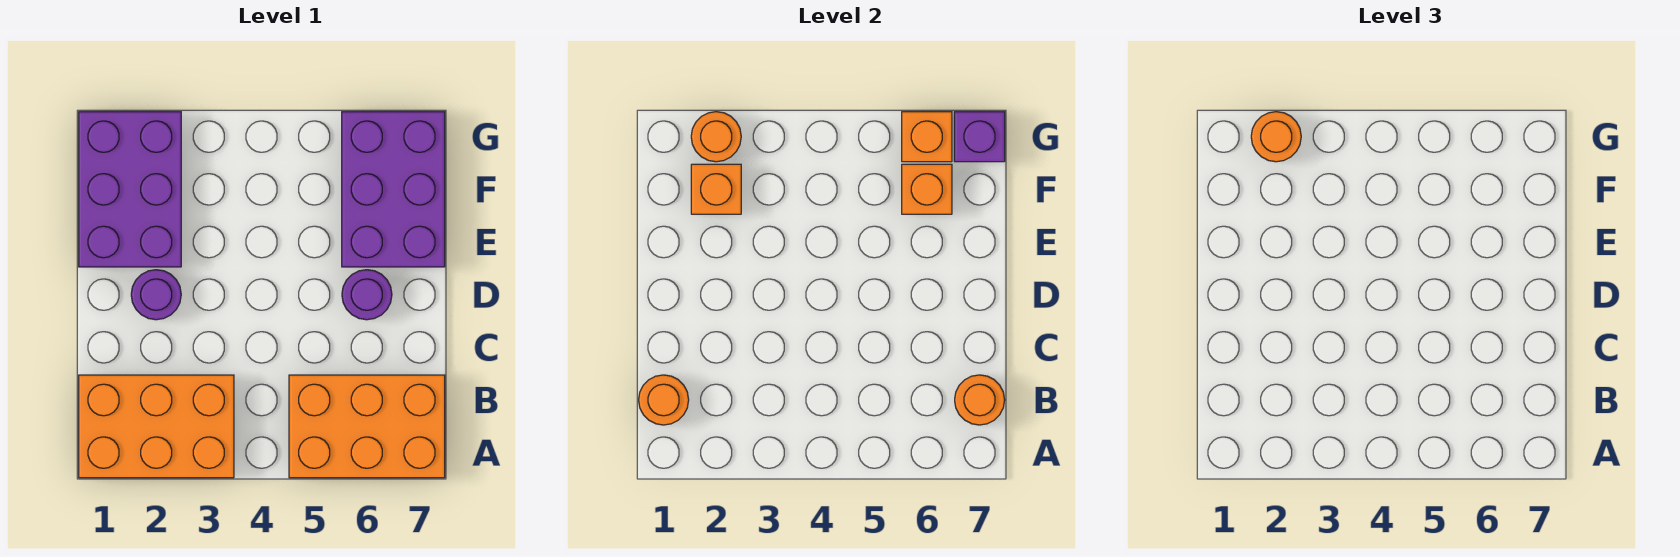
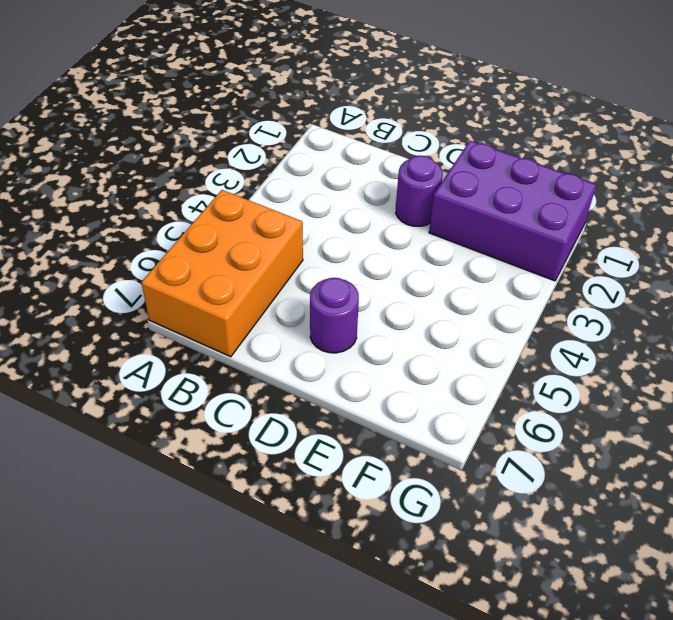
none -> orange 2x3 brick [79,375,234,478]
none -> purple 2x3 brick [342,112,445,267]
none -> orange 1x1 round brick [639,375,689,425]

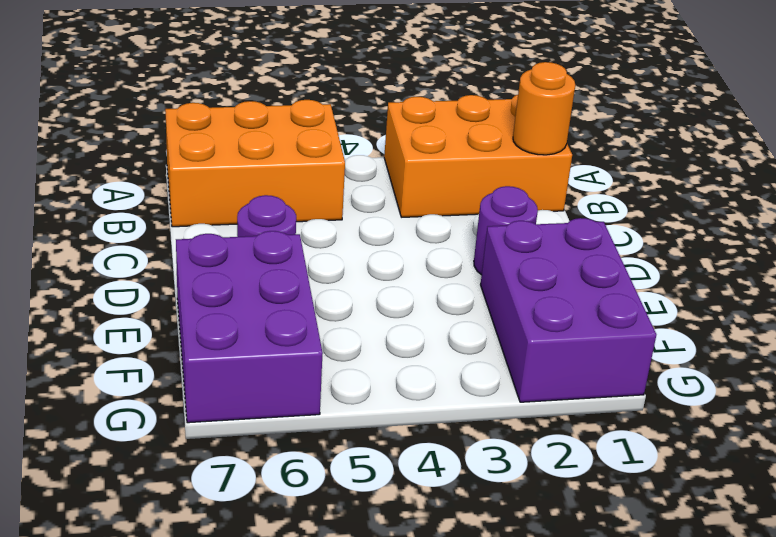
none -> orange 1x1 round brick [955,375,1005,425]
none -> orange 1x1 brick [691,164,741,214]
none -> orange 1x1 brick [902,164,952,214]

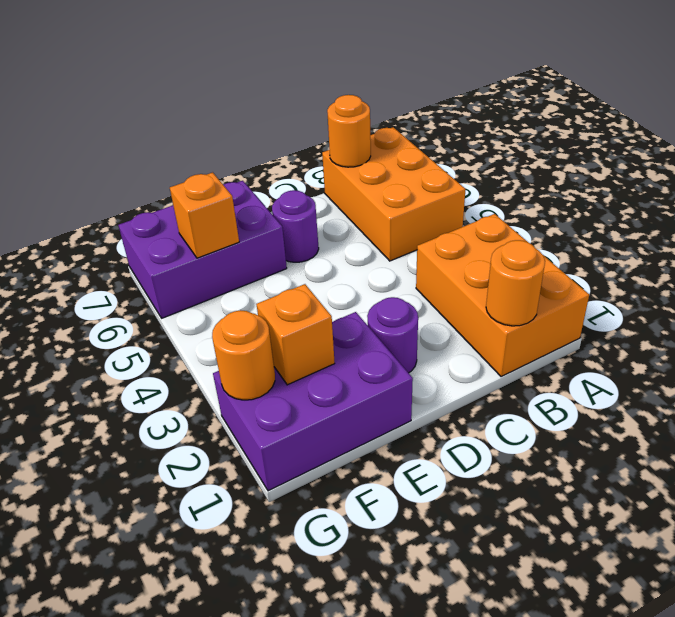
none -> orange 1x1 brick [902,112,952,162]
none -> purple 1x1 brick [954,112,1005,162]
none -> orange 1x1 round brick [1251,112,1301,162]

